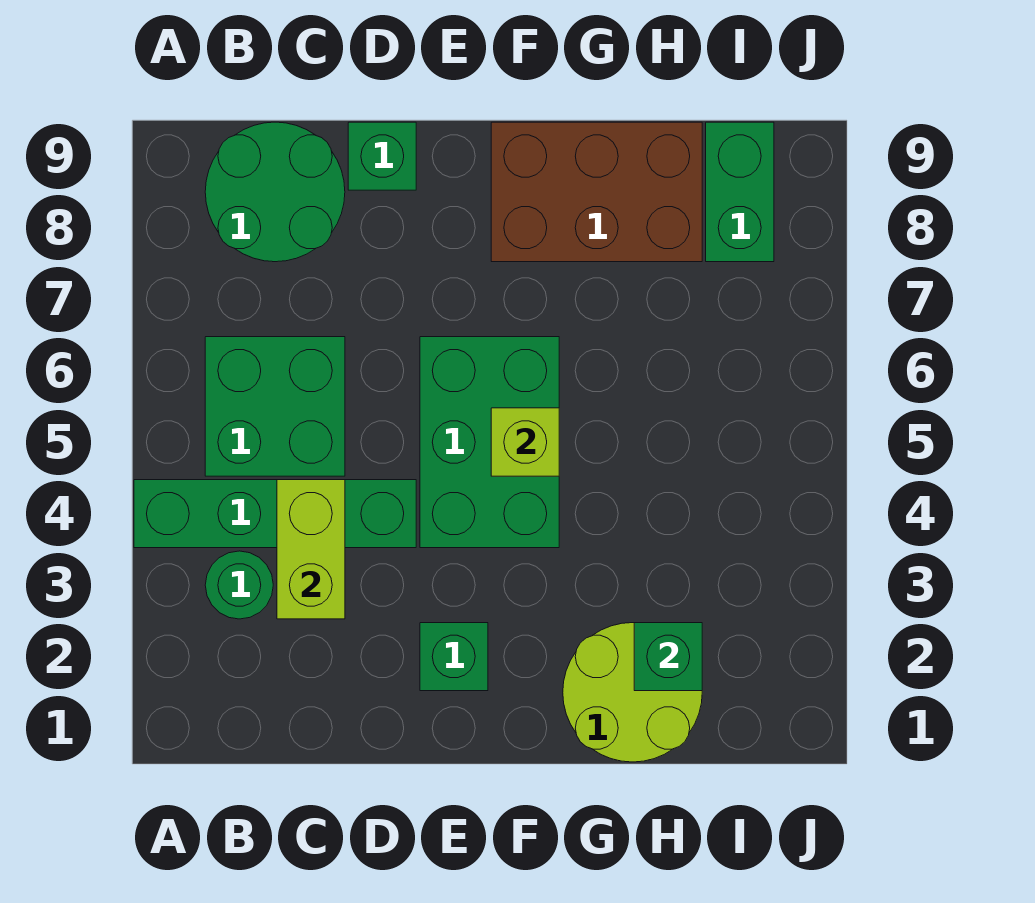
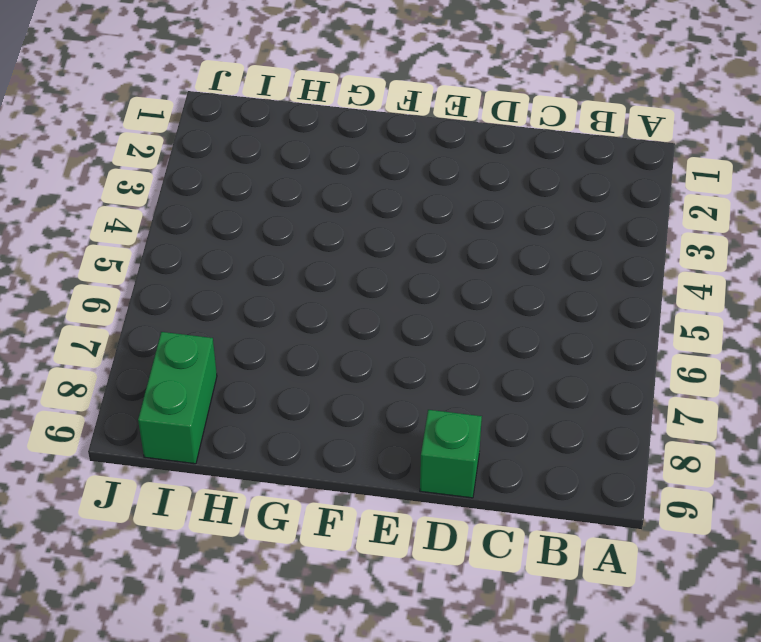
none -> green 1x4 brick [134,480,416,548]
none -> green 1x1 round brick [205,551,273,619]
none -> green 2x2 brick [205,337,345,476]

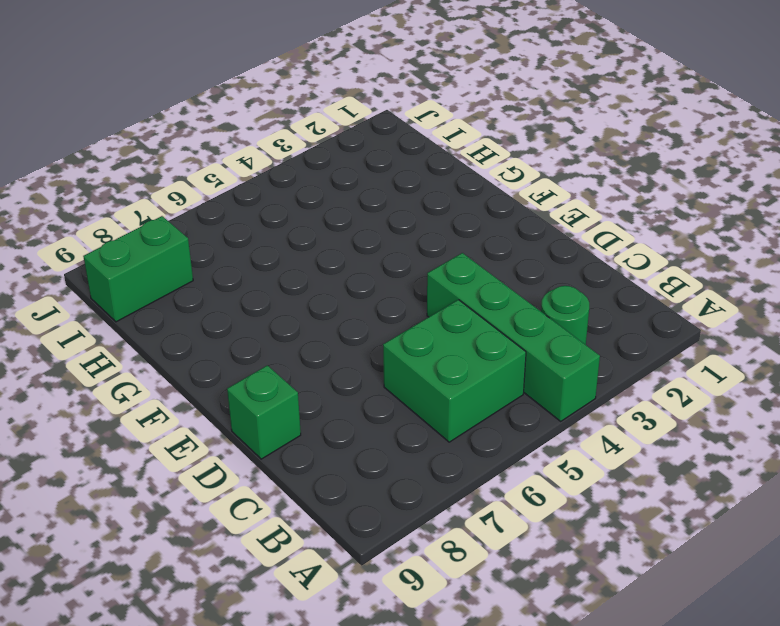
none -> green 2x2 round brick [205,122,345,262]
none -> green 1x1 brick [420,623,488,691]
none -> green 2x3 brick [420,337,559,548]

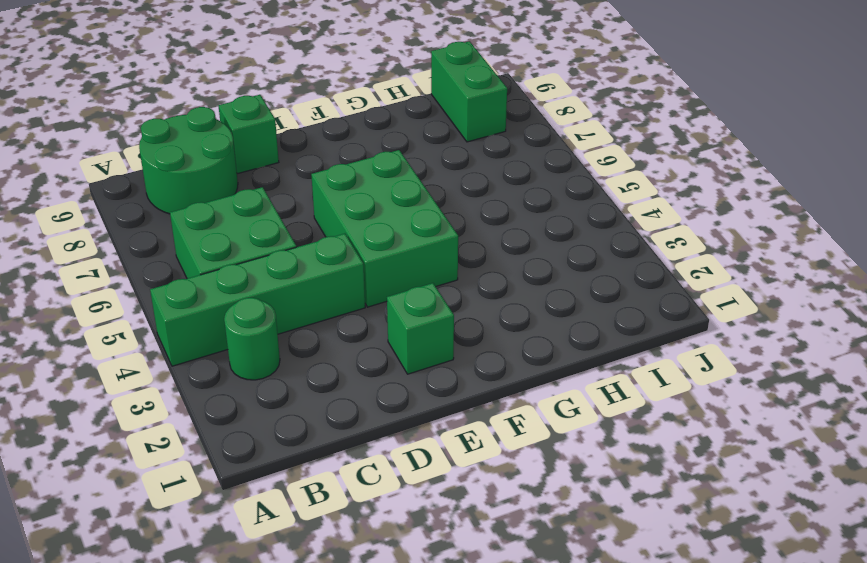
none -> brown 2x3 brick [491,122,702,262]
none -> lime 2x2 round brick [563,623,702,762]
none -> lime 1x2 brick [277,480,345,619]

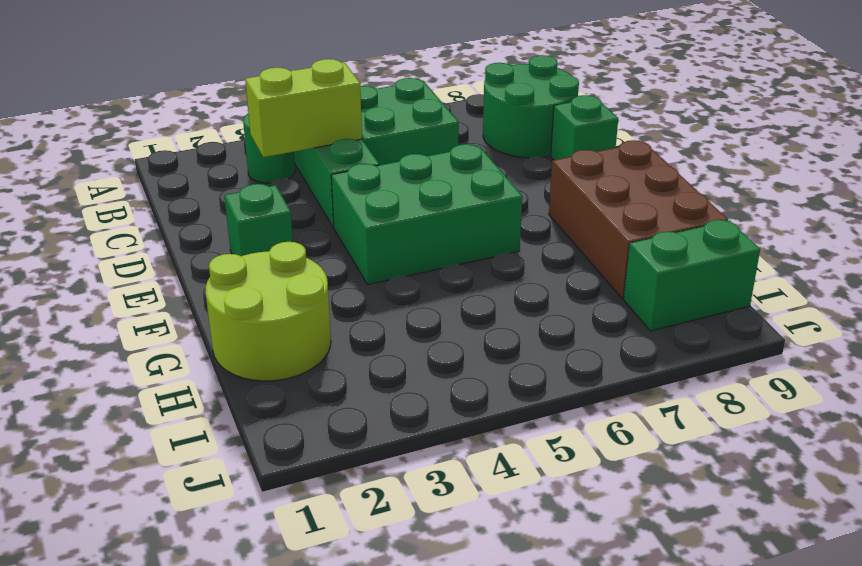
none -> lime 1x1 brick [491,408,559,476]
none -> green 1x1 brick [634,623,702,691]

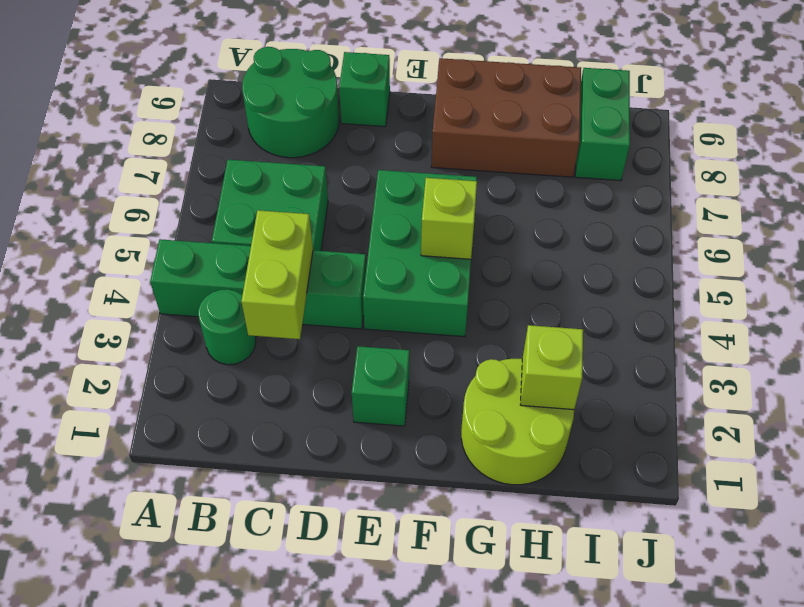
lime 1x1 brick [520,325,583,410] -> green 1x1 brick [634,623,702,691]

